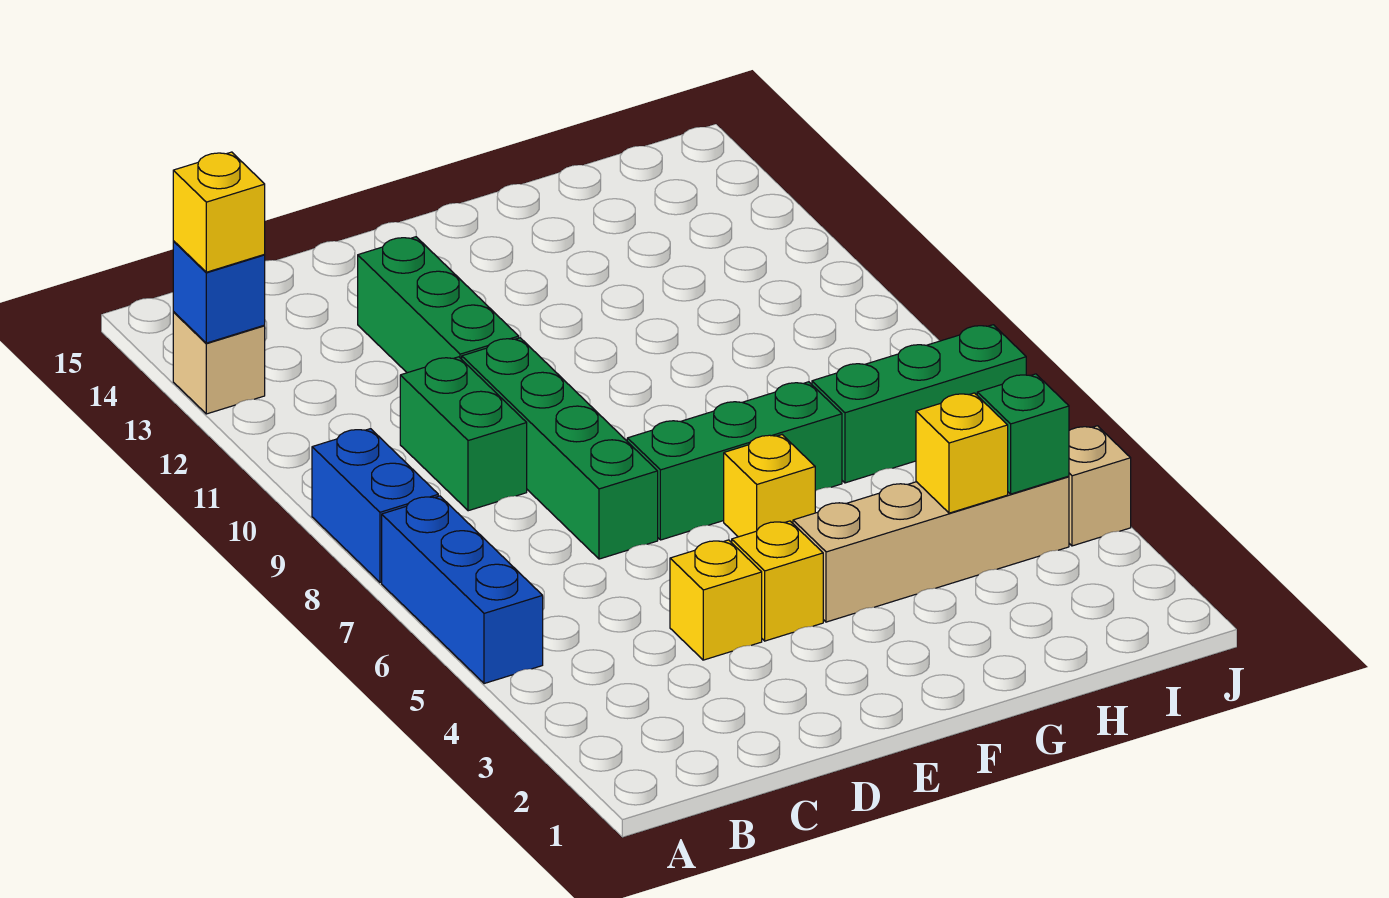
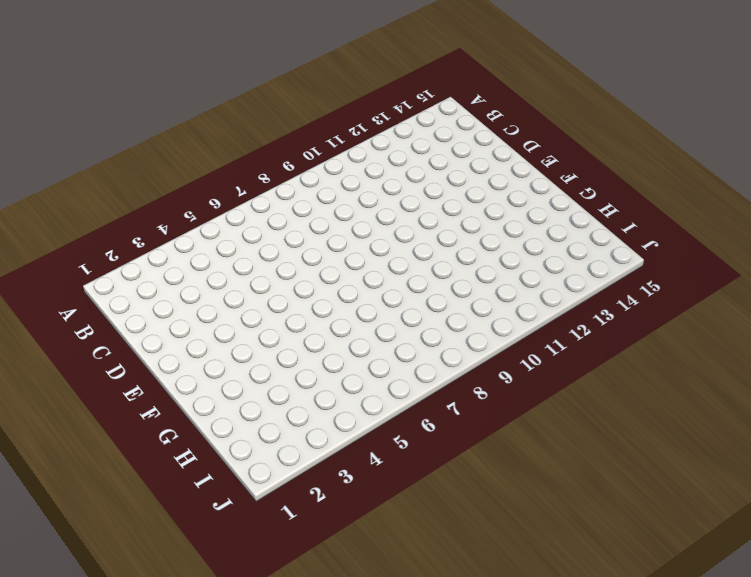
none -> blue 1x3 brick [382,496,543,684]
none -> blue 1x2 brick [312,428,438,582]
none -> tan 1x1 brick [173,312,265,414]

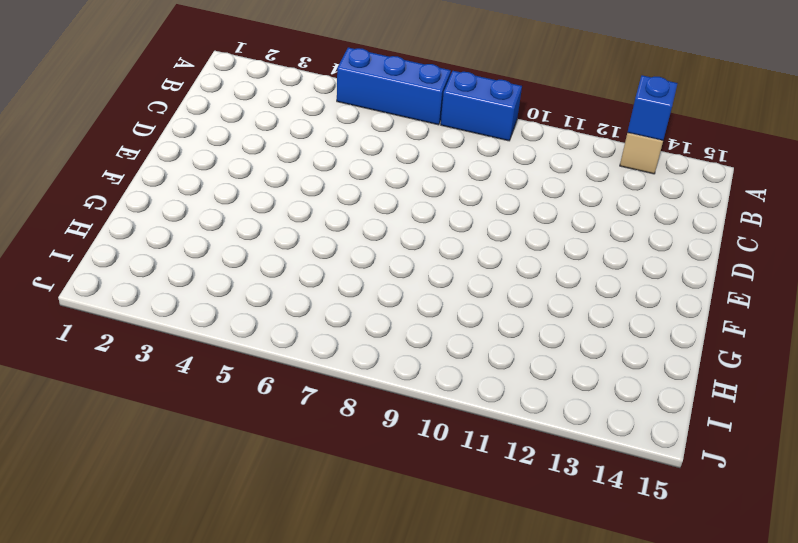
none -> green 1x2 brick [400,357,527,511]
none -> yellow 1x1 brick [670,540,762,660]
none -> green 1x4 brick [462,338,658,559]

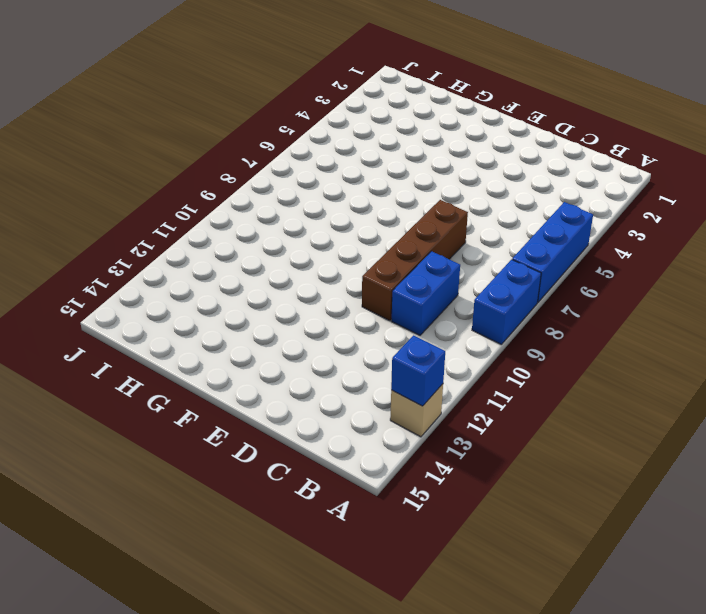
blue 1x2 brick [392,251,460,335] -> green 1x2 brick [400,357,527,511]
brown 1x4 brick [362,200,468,321] -> green 1x4 brick [462,338,658,559]
none -> yellow 1x1 brick [670,540,762,660]
none -> green 1x3 brick [358,237,519,373]
none -> yellow 1x1 brick [732,521,823,641]

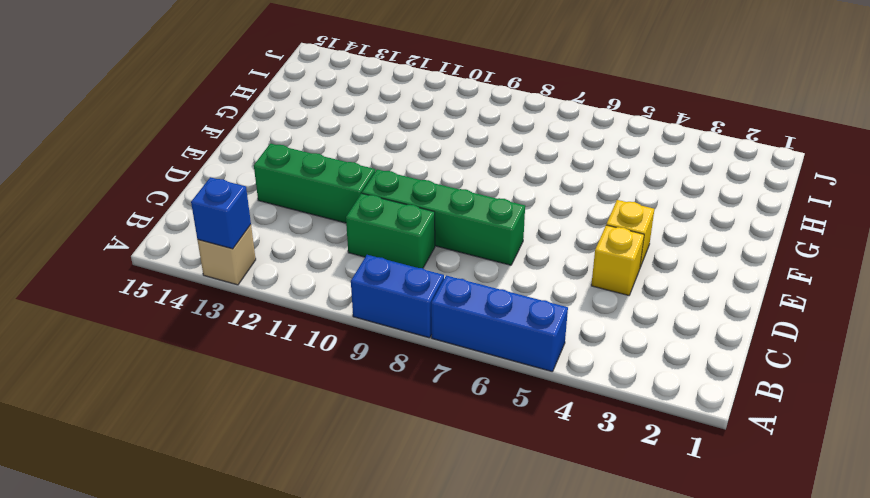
none -> green 1x3 brick [627,382,842,540]
none -> tan 1x4 brick [793,476,1069,622]
none -> yellow 1x1 brick [724,435,815,537]

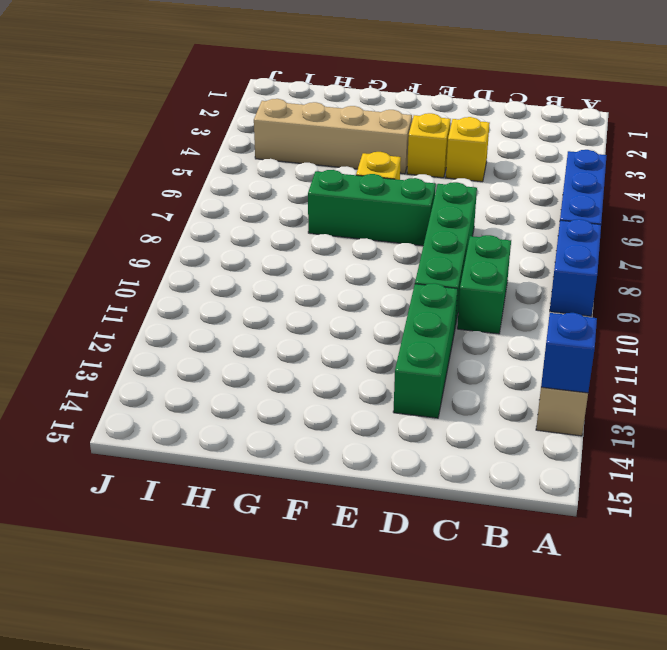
none -> green 1x3 brick [812,325,1026,483]
none -> tan 1x1 brick [1069,426,1131,546]
none -> yellow 1x1 brick [916,393,1008,513]

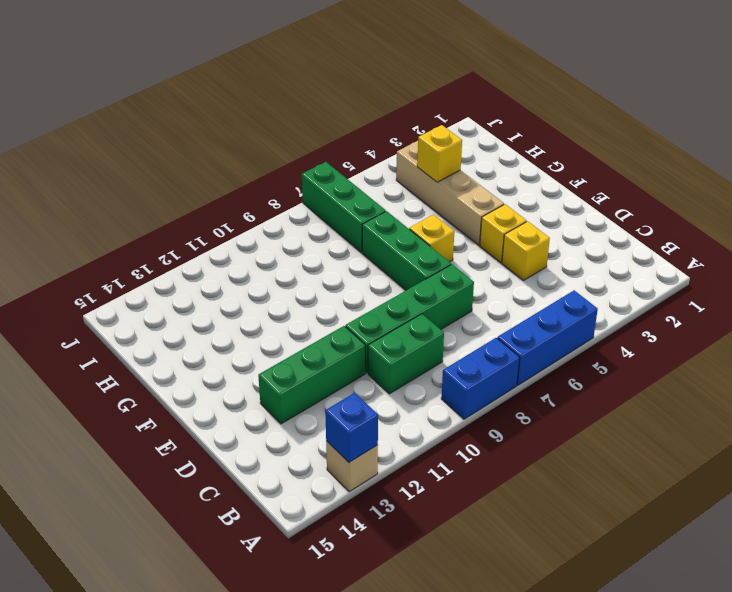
none -> tan 1x1 brick [1069,426,1131,546]
none -> green 1x1 brick [977,374,1069,494]
none -> yellow 1x1 brick [173,152,265,272]

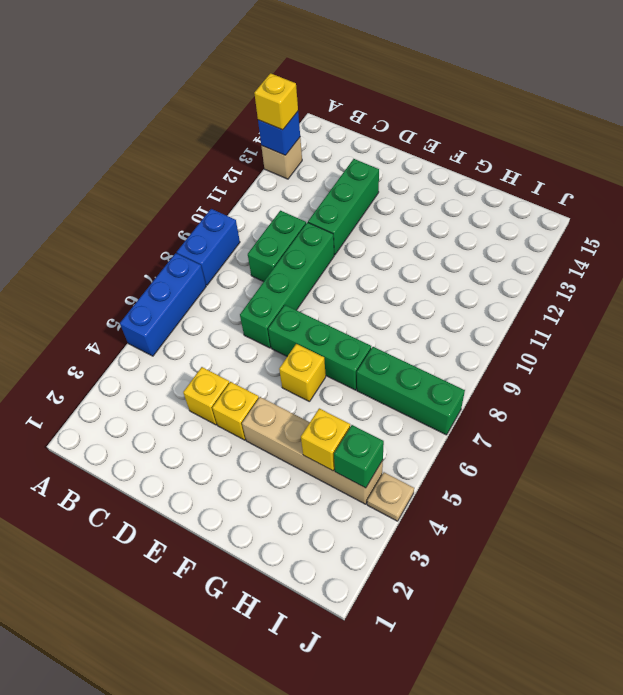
tan 1x1 plate [367,472,414,521] -> tan 1x1 brick [1069,426,1131,546]

